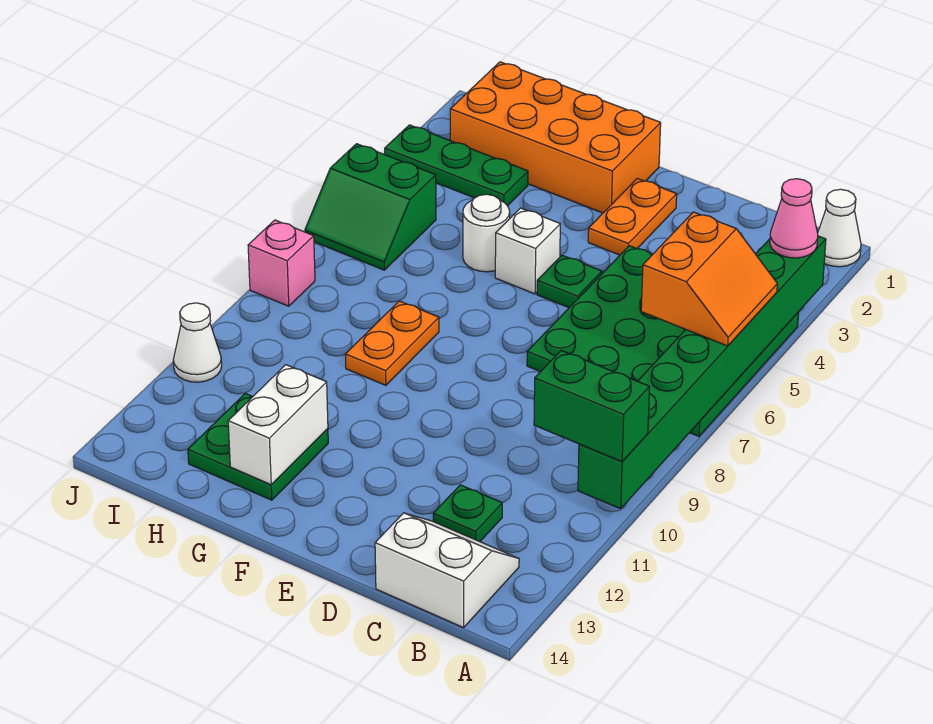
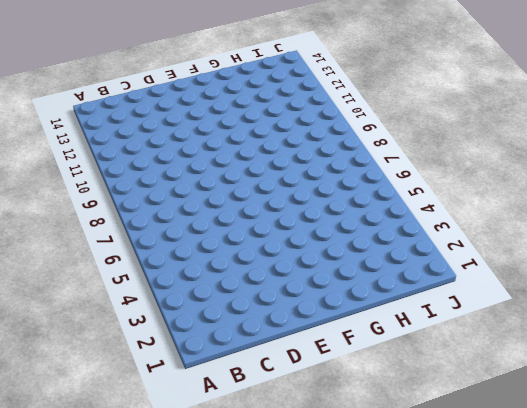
none -> white 1x1 cone [818,189,861,267]
none -> green 4x4 plate [527,246,799,436]
none -> white 2x2 slope [375,513,519,628]

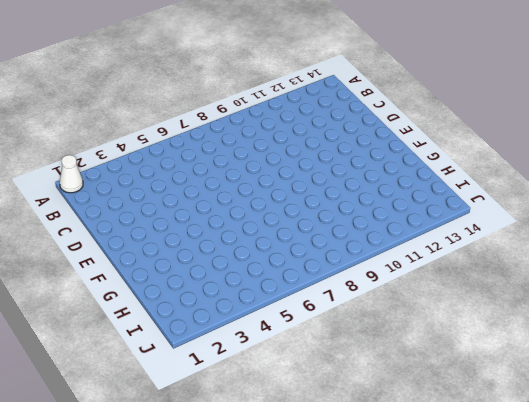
none -> green 4x4 plate [527,246,799,436]
none -> white 2x2 slope [375,513,519,628]
none -> green 1x1 plate [433,485,502,542]

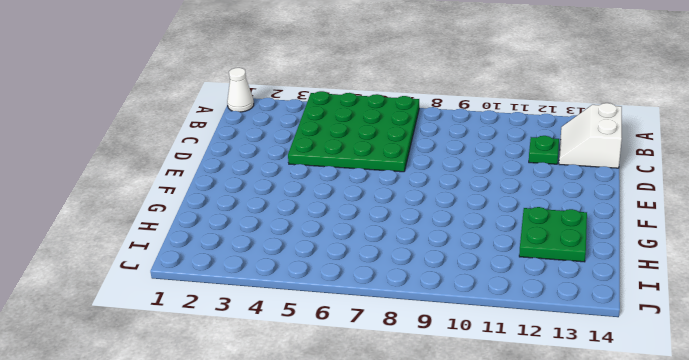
none -> orange 1x2 plate [588,179,677,255]
none -> green 1x1 plate [537,255,602,308]
none -> orange 2x4 brick [450,62,661,213]

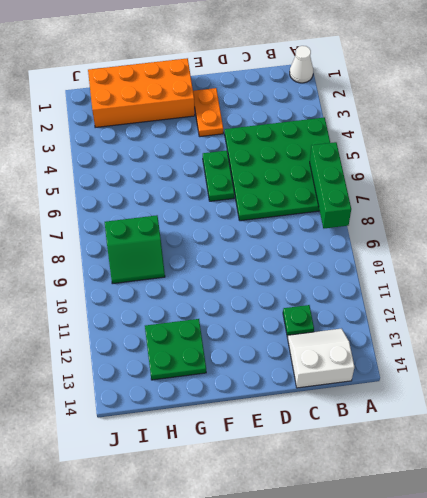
green 1x3 brick [310,142,351,228] -> green 1x8 brick [578,236,826,509]
green 1x2 plate [203,151,234,201] -> green 1x1 plate [537,255,602,308]
green 2x2 slope [105,215,165,284] -> green 2x2 slope moved to [305,144,436,270]
none -> white 1x1 brick [495,208,560,294]
none -> white 1x1 round brick [463,194,510,272]
none -> orange 1x2 plate [345,301,439,385]

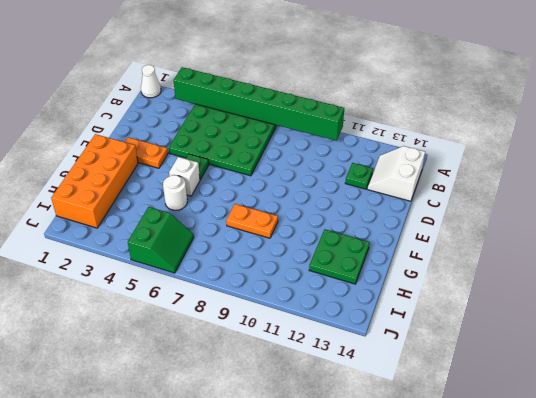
none -> green 1x3 plate [385,125,528,206]
none -> pink 1x1 brick [248,220,315,306]
none -> white 1x1 cone [173,303,222,382]

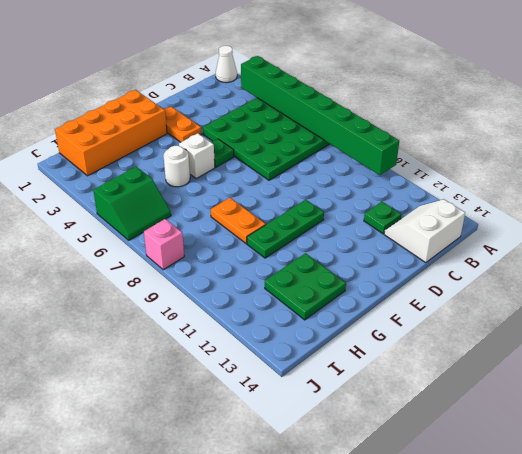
green 1x3 plate [247,200,324,258] -> green 1x3 plate moved to [385,125,528,206]
none -> white 1x1 cone [173,303,222,382]
none -> white 1x2 brick [228,365,328,485]
none -> pink 1x1 cone [770,179,818,258]

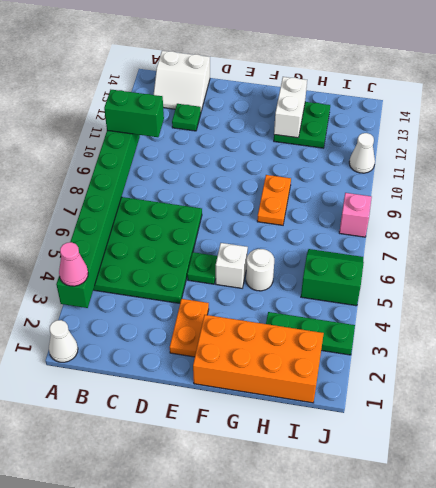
none -> orange 2x2 slope [641,212,777,346]

